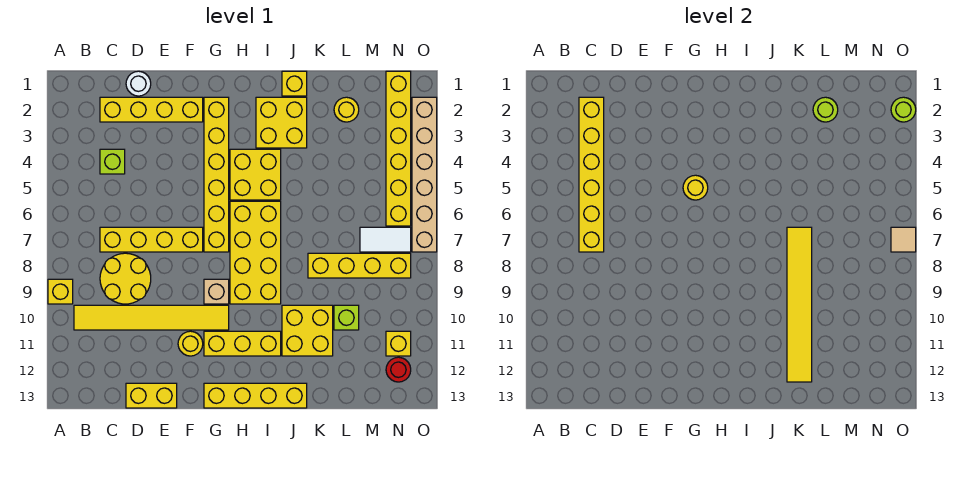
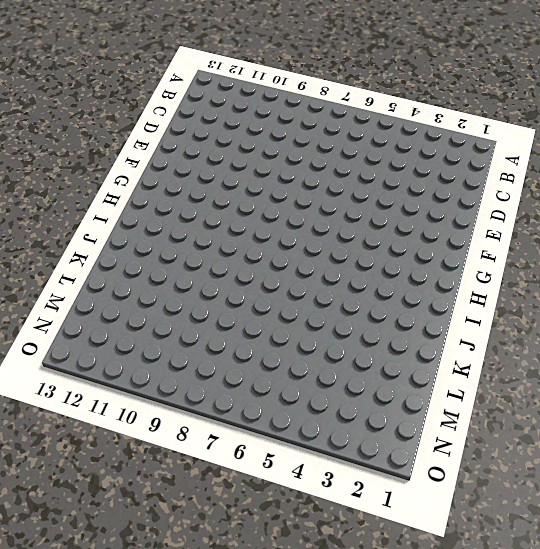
none -> yellow 1x1 brick [48,279,73,304]
none -> yellow 1x6 tile [74,305,229,330]
none -> yellow 1x4 brick [100,97,203,122]
none -> lime 1x1 brick [100,149,125,174]

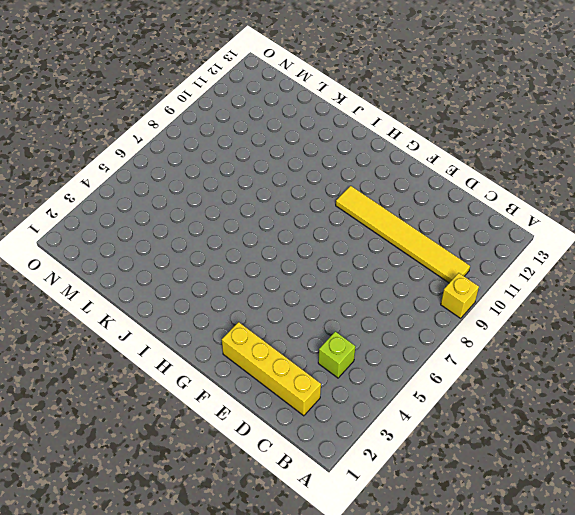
none -> yellow 1x4 brick [100,227,203,252]
none -> yellow 2x2 round brick [100,253,151,304]
none -> white 1x1 round brick [126,71,151,96]
none -> yellow 1x2 brick [126,383,177,408]

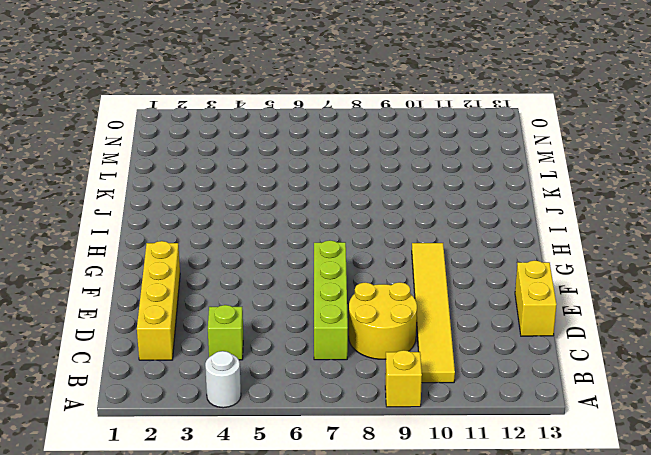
white 1x1 round brick [205,351,241,408] -> white 1x1 round brick moved to [126,71,151,96]
lime 1x4 brick [314,240,348,360] -> yellow 1x4 brick [100,227,203,252]
none -> yellow 1x1 round brick [178,331,203,356]
none -> yellow 1x6 brick [204,97,229,252]
none -> tan 1x1 brick [204,279,229,304]
none -> yellow 1x3 brick [204,331,281,356]

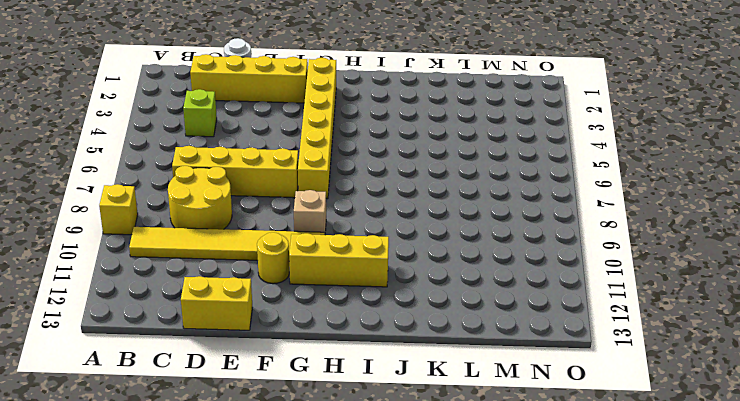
none -> yellow 1x4 brick [204,383,307,408]
none -> yellow 2x2 brick [230,149,281,200]
none -> yellow 2x4 brick [230,201,281,304]
none -> yellow 2x2 brick [256,97,307,148]

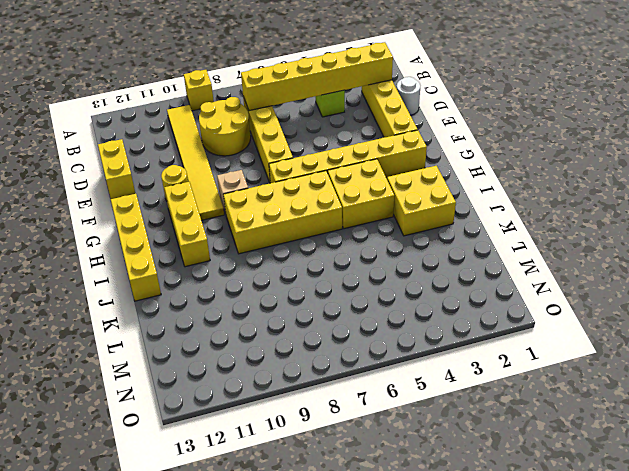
none -> yellow 1x1 brick [282,71,307,96]
none -> yellow 2x2 brick [282,305,333,356]
none -> yellow 1x4 brick [308,253,411,278]
none -> yellow 1x1 round brick [334,97,359,122]

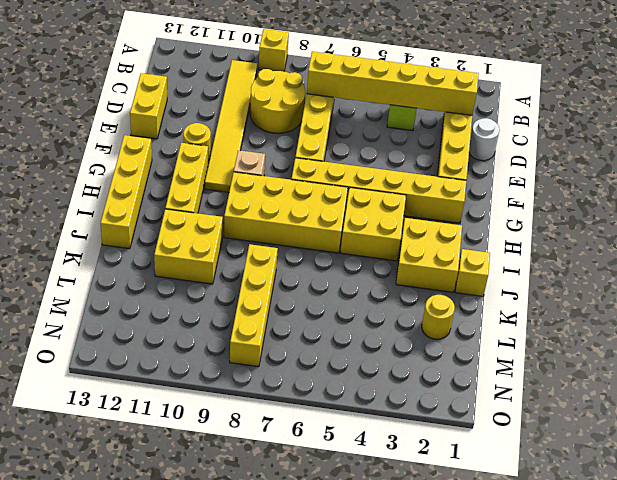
none -> lime 1x1 brick [334,305,359,330]
none -> white 1x2 tile [360,227,411,252]
none -> yellow 1x6 brick [386,71,411,226]
none -> yellow 1x1 brick [386,331,411,356]

